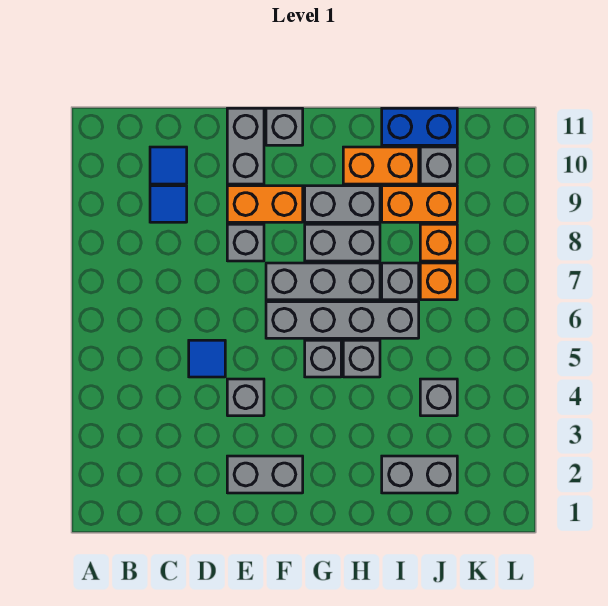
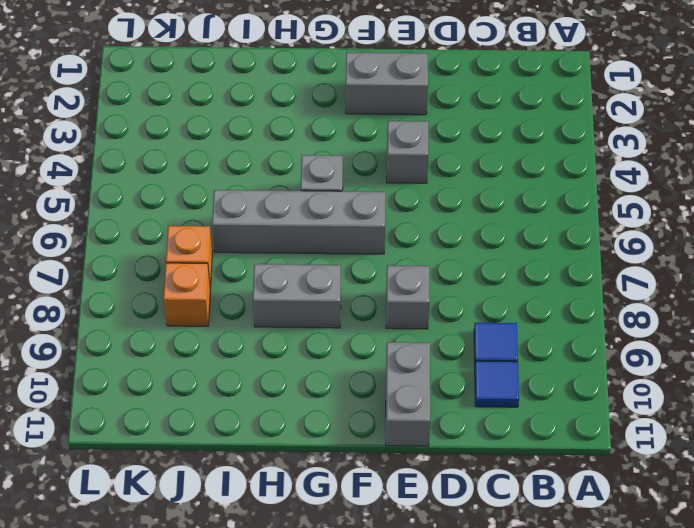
none -> blue 1x1 tile [189,340,225,377]
none -> orange 1x2 brick [227,186,303,222]
none -> grey 1x3 brick [266,263,380,300]

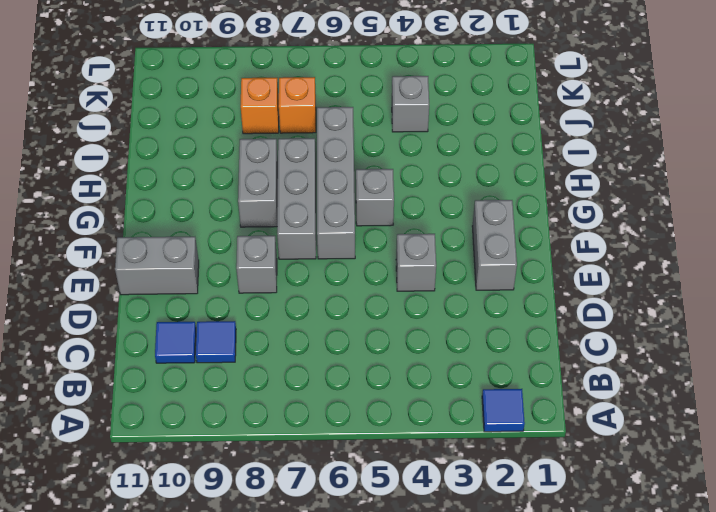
blue 1x1 tile [482,389,525,432] -> blue 1x1 tile moved to [189,340,225,377]
none -> orange 1x2 brick [227,186,303,222]
none -> grey 1x1 brick [266,108,303,145]
none -> grey 1x2 brick [305,186,380,222]

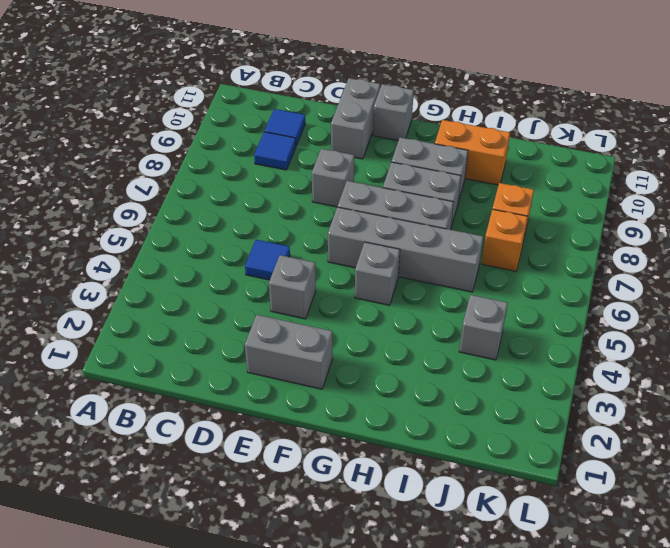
none -> orange 1x2 brick [227,186,303,222]
none -> grey 1x1 brick [343,340,380,377]
none -> grey 1x2 brick [382,456,457,493]

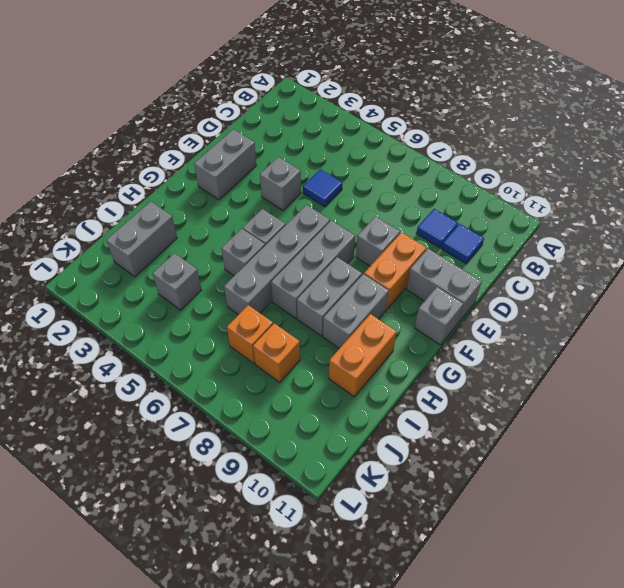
none -> grey 1x1 brick [382,263,419,300]
none -> orange 1x2 brick [382,186,457,222]
none -> blue 1x2 brick [382,108,457,145]

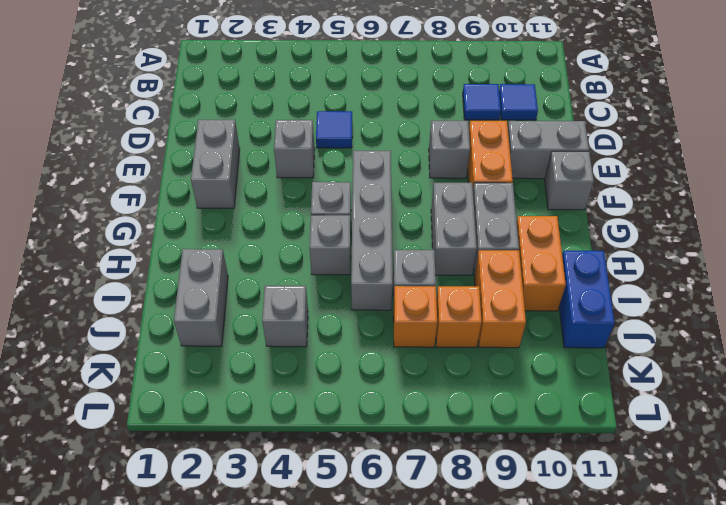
none -> grey 1x3 brick [266,263,380,300]
none -> grey 1x1 brick [420,147,457,184]

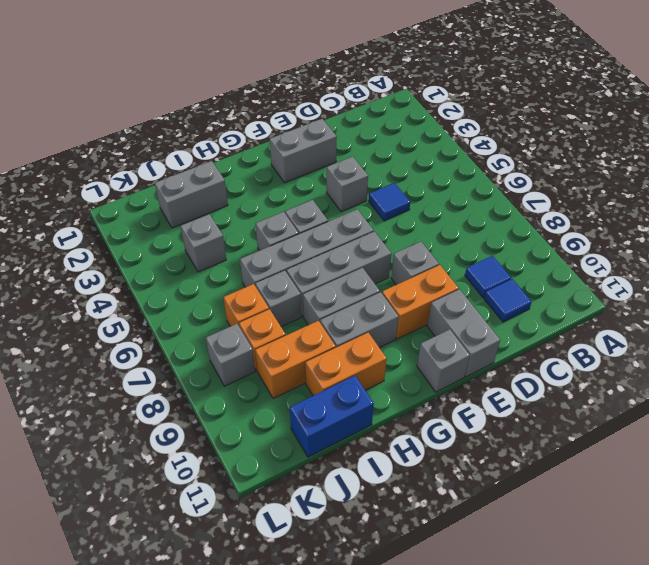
grey 1x1 brick [206,324,255,386] -> grey 1x1 brick moved to [420,147,457,184]

